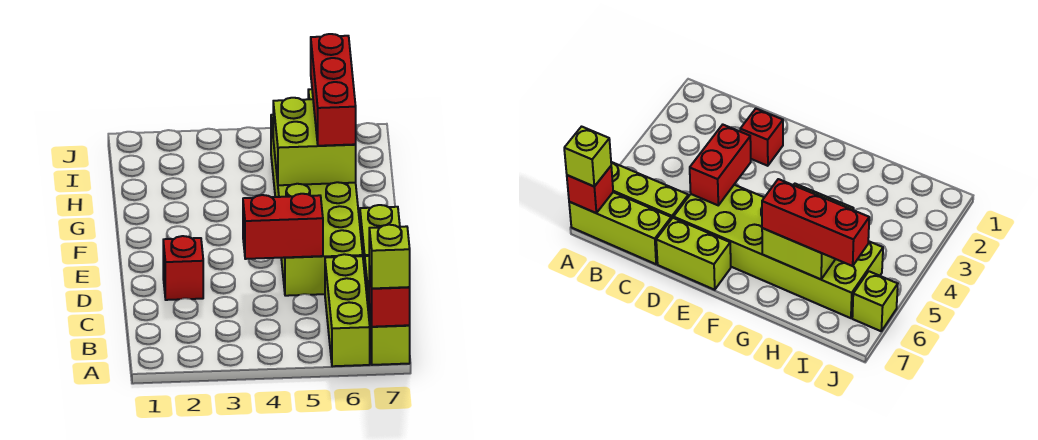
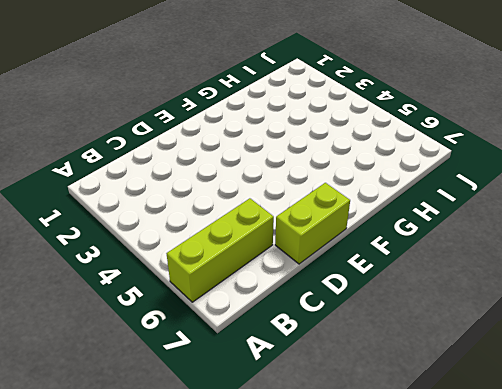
none -> lime 1x3 brick [365,256,410,365]
none -> red 1x1 brick [163,236,203,300]

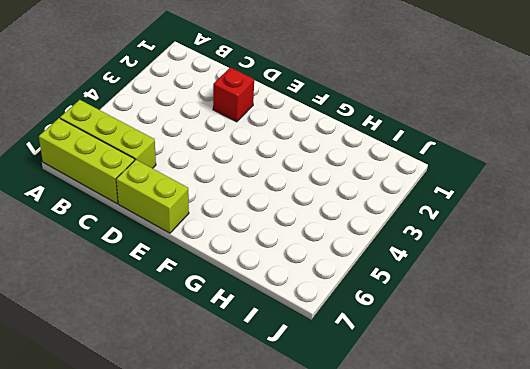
none -> lime 2x6 brick [271,115,363,296]
none -> lime 1x1 brick [852,271,898,331]

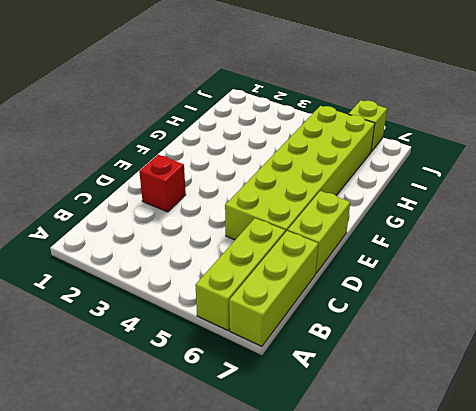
none -> red 1x1 brick [369,267,410,327]
none -> red 1x2 brick [243,194,323,259]

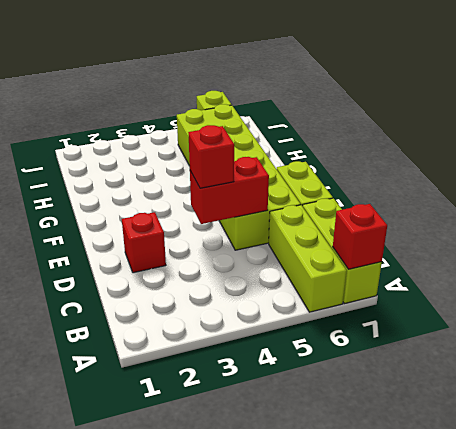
red 1x1 brick [188,125,234,188] -> none
none -> lime 2x2 brick [273,98,356,185]
none -> lime 1x1 brick [369,225,410,288]

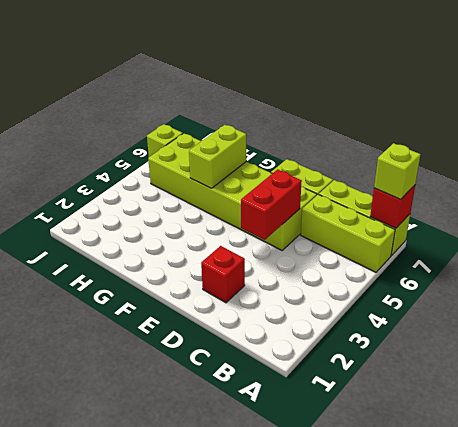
lime 1x2 brick [189,125,246,188] -> lime 2x2 brick [273,98,356,185]
none -> red 1x3 brick [311,34,356,146]

